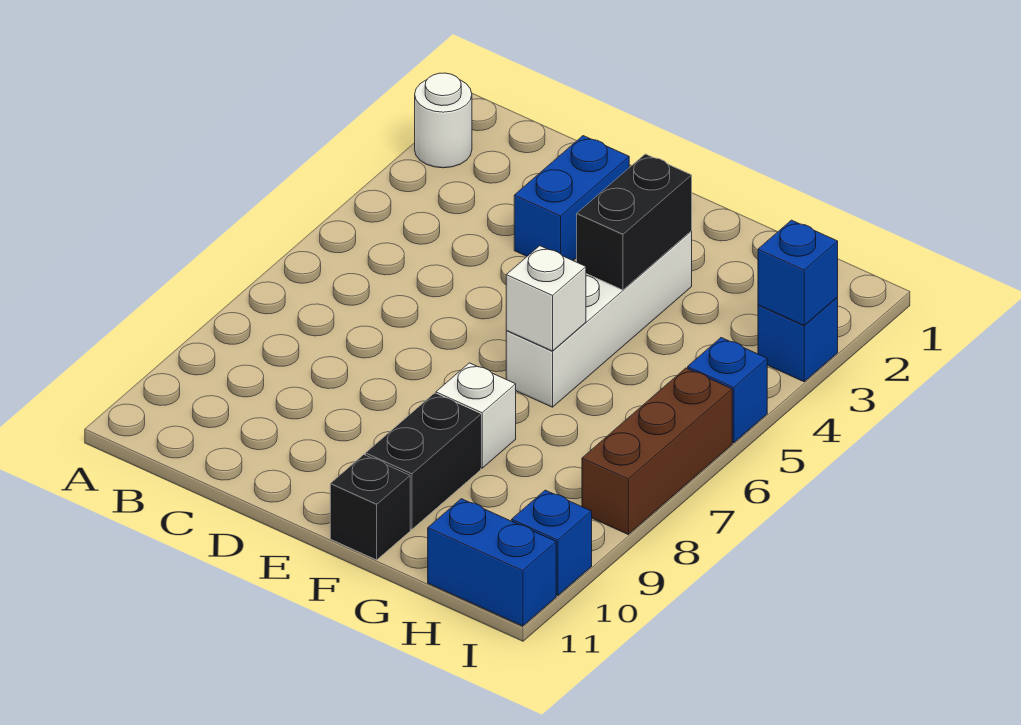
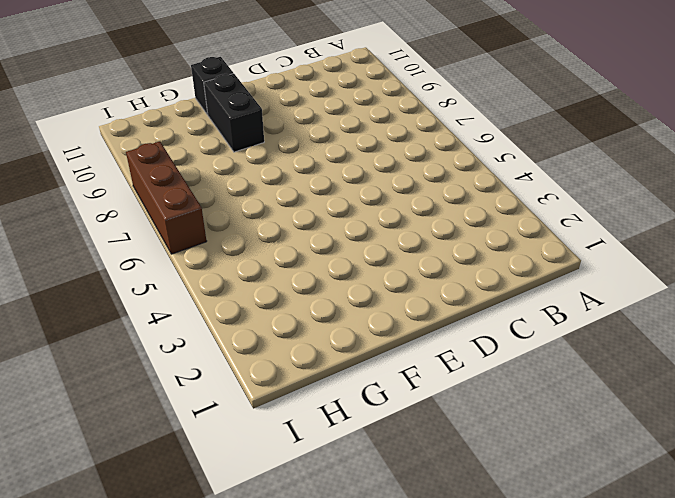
none -> white 1x1 round brick [415,73,472,168]
none -> blue 1x2 brick [514,136,629,261]
none -> white 1x4 brick [506,231,692,407]

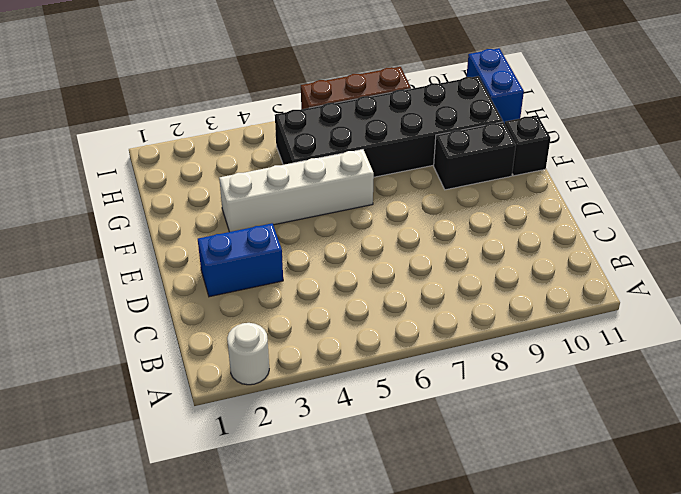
black 2x6 brick [275,76,503,177] -> none
none -> white 1x1 brick [436,363,516,468]
none -> blue 1x1 brick [758,297,838,382]
none -> blue 1x1 brick [688,338,767,443]

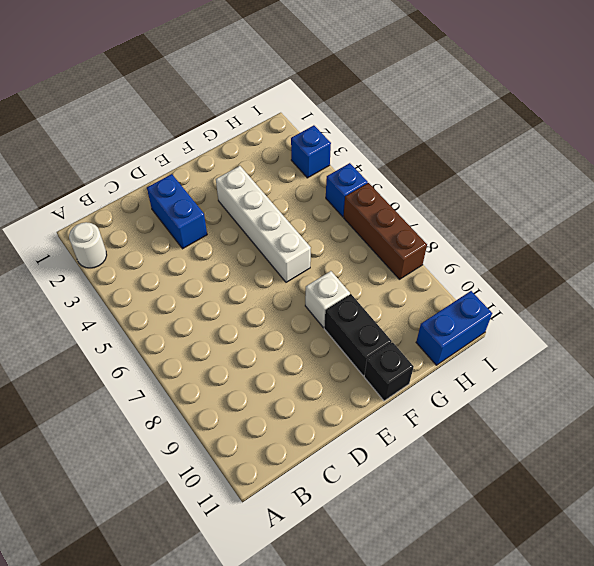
none -> blue 1x1 brick [512,490,592,596]
none -> black 1x2 brick [577,154,692,290]
none -> white 1x1 brick [506,246,586,351]

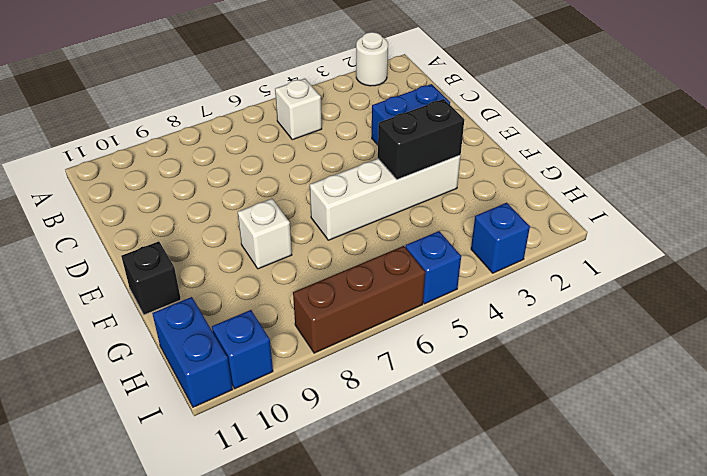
white 1x1 brick [275,79,322,140] -> white 1x1 brick moved to [506,246,586,351]
none -> black 1x2 brick [365,394,481,529]
none -> blue 1x1 brick [758,220,838,325]

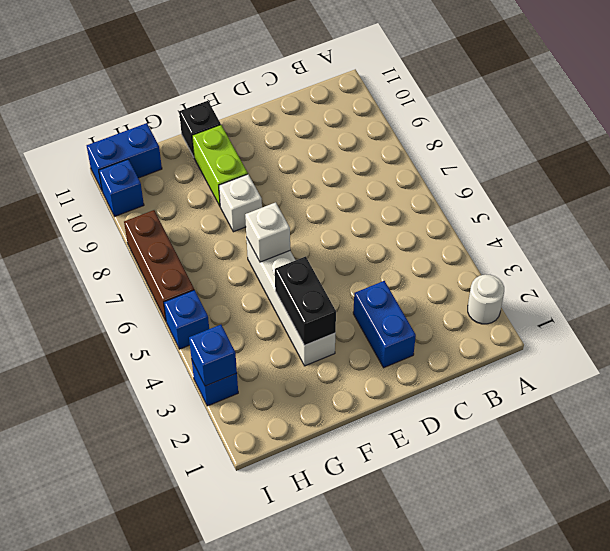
lime 1x2 brick [192,125,248,206] -> black 1x2 brick [365,394,481,529]

